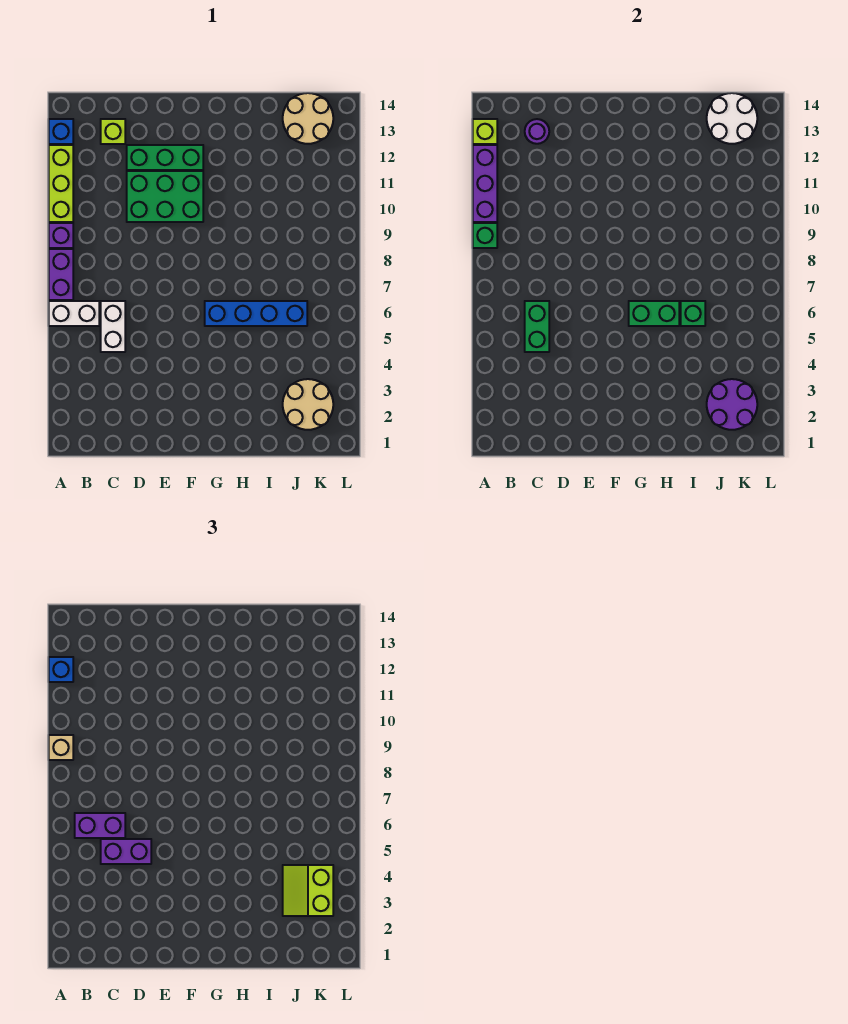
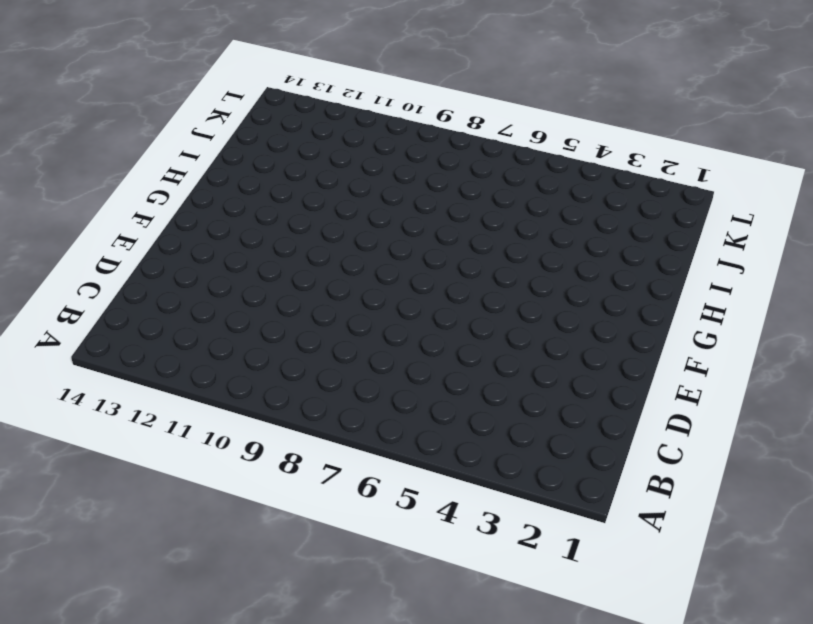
none -> white 1x2 brick [49,301,99,326]
none -> purple 1x2 brick [49,249,73,300]
none -> purple 1x1 brick [49,223,73,248]

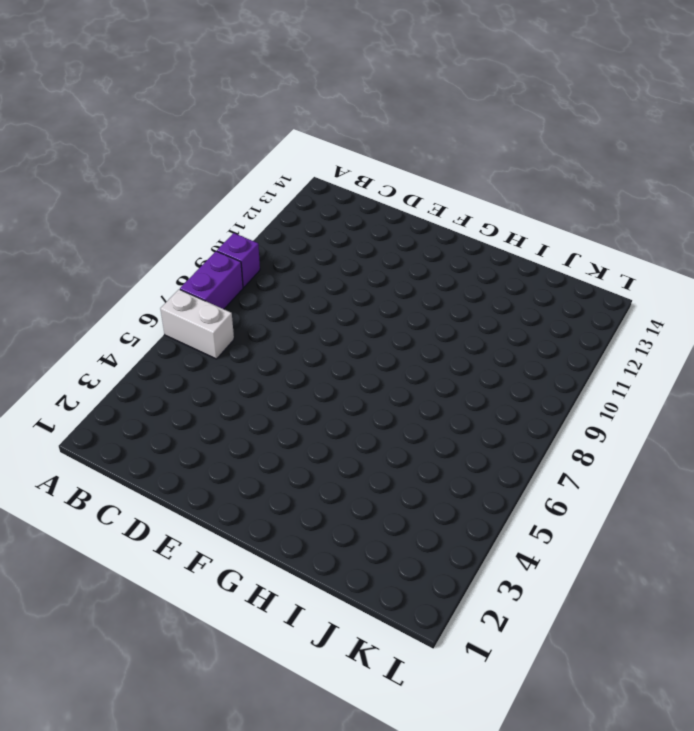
none -> lime 1x3 brick [49,145,73,222]
none -> blue 1x1 brick [49,119,73,144]
none -> white 1x2 brick [101,301,125,352]

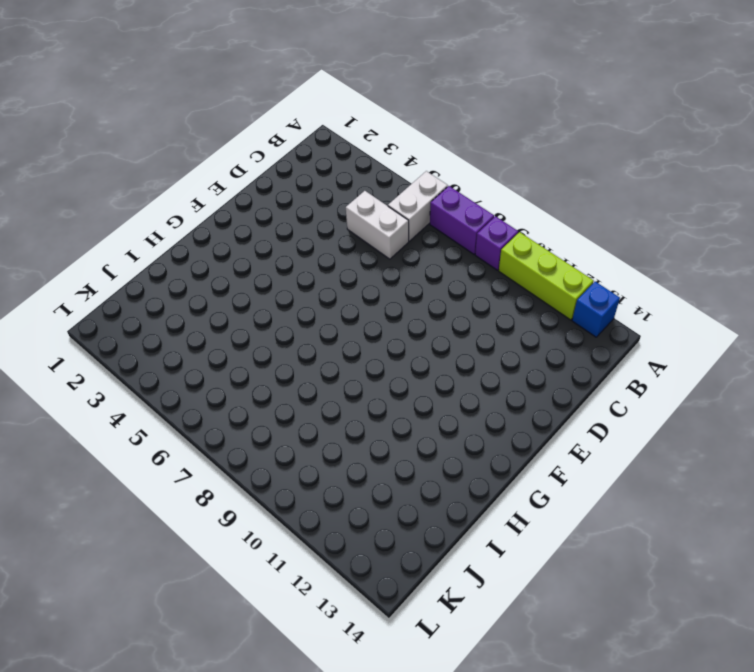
none -> lime 1x1 brick [101,119,125,144]
none -> green 2x3 brick [127,171,203,222]
none -> green 1x3 brick [127,145,203,170]

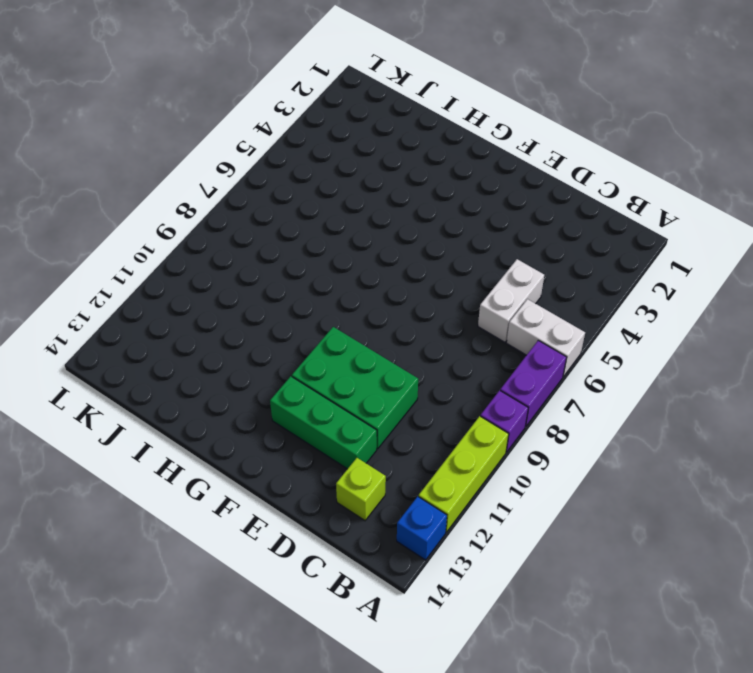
none -> blue 1x4 brick [205,301,307,326]
none -> tan 2x2 round brick [283,379,333,430]
none -> tan 2x2 round brick [283,93,333,144]

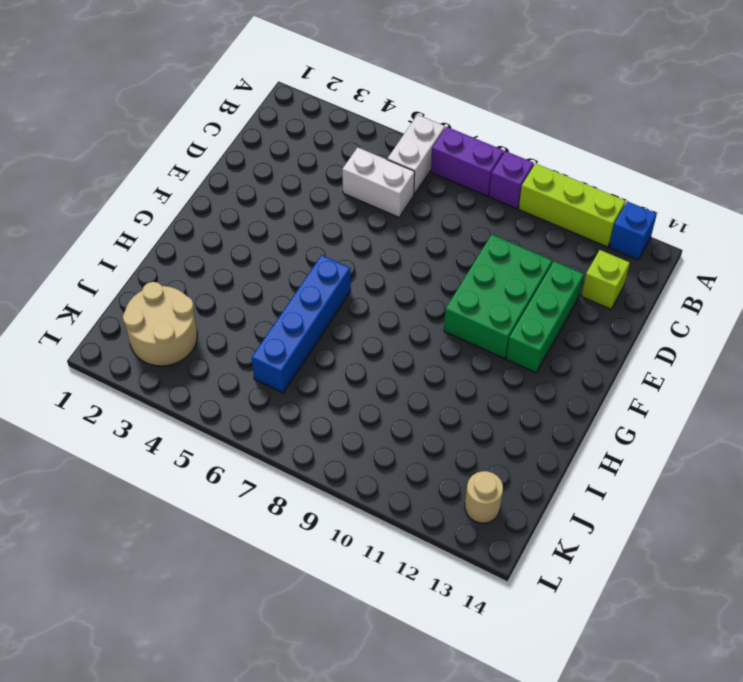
tan 1x1 round brick [465,471,503,523] -> tan 2x2 round brick [283,93,333,144]
none -> green 1x1 brick [473,223,497,248]
none -> purple 1x3 brick [473,145,497,222]
none -> lime 1x1 brick [473,119,497,144]

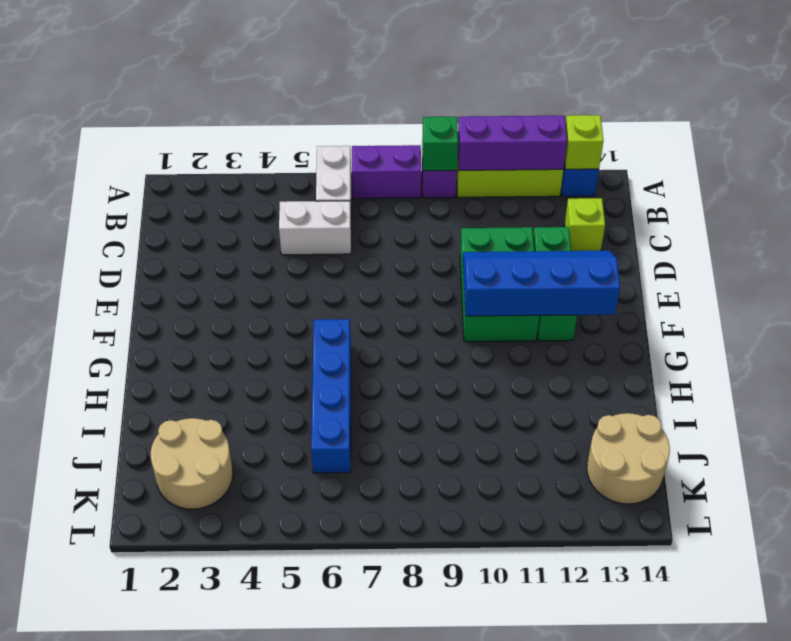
blue 2x4 slope [463,251,620,316] -> none
none -> green 1x2 brick [525,301,549,352]
none -> purple 1x1 round brick [525,119,549,144]
none -> green 1x2 brick [629,301,679,326]

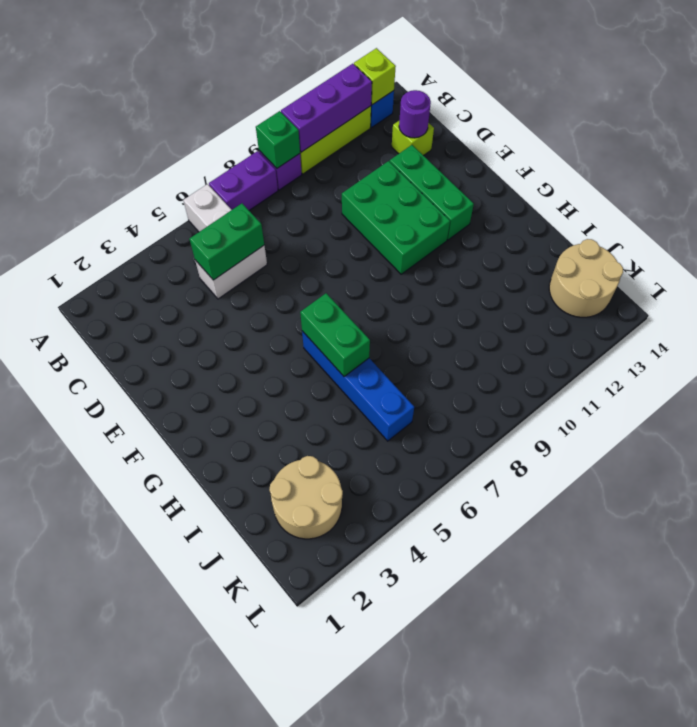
none -> green 1x1 brick [681,301,705,326]
none -> purple 2x2 round brick [707,379,757,430]
none -> white 2x2 round brick [707,93,757,144]

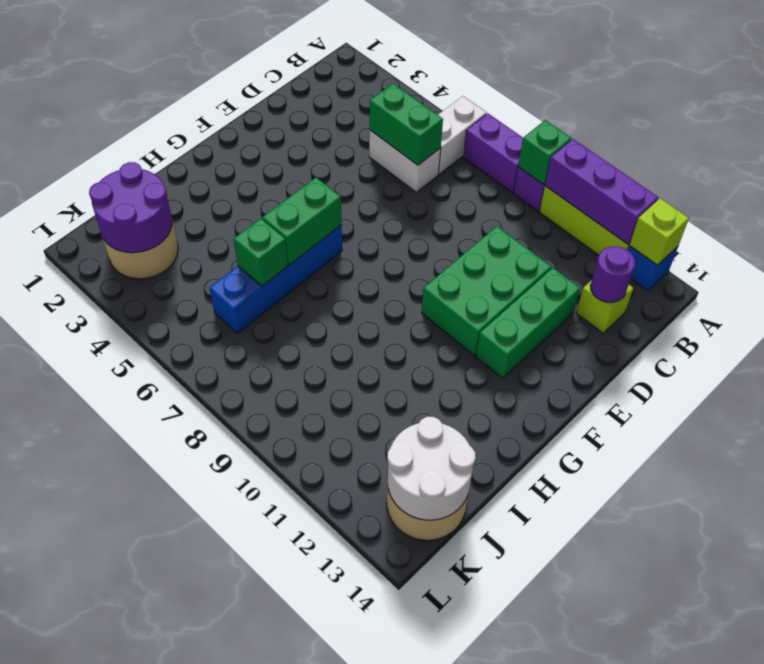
none -> tan 1x1 brick [49,735,73,760]
none -> blue 1x1 brick [49,657,73,682]
none -> purple 1x2 brick [75,813,125,838]

